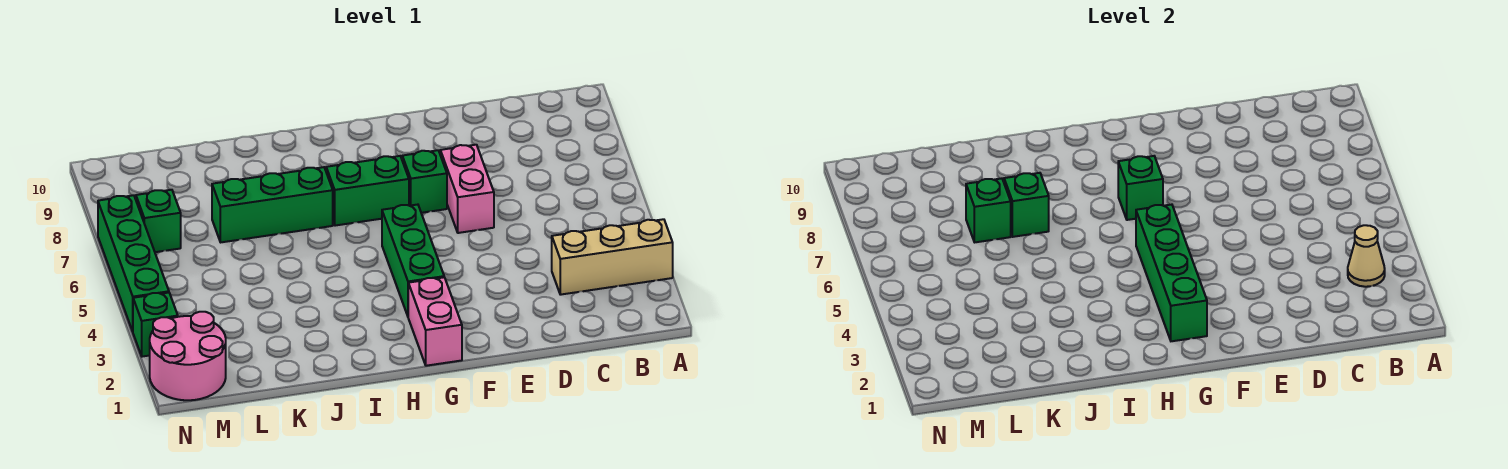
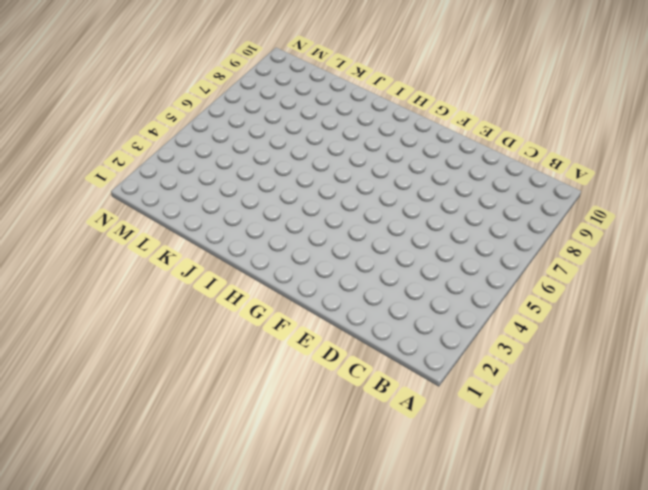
none -> tan 1x3 brick [552,219,673,295]
none -> pink 1x2 brick [440,145,494,233]
none -> green 1x1 brick [402,150,447,213]

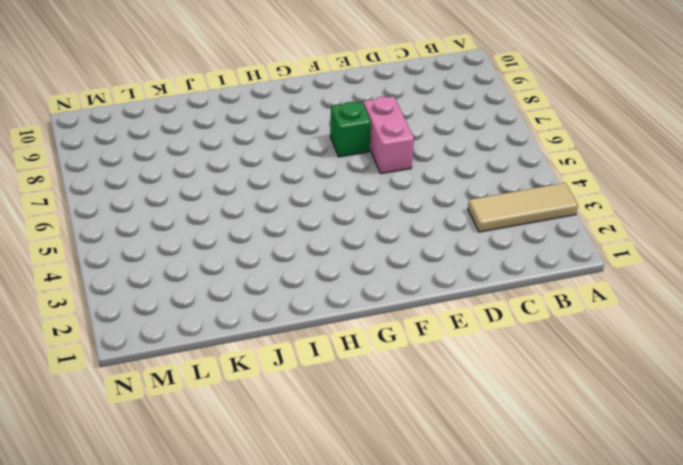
tan 1x3 tile [468,183,578,232] -> tan 1x3 brick [552,219,673,295]
none -> pink 1x2 brick [408,277,462,366]
none -> green 1x3 brick [382,205,444,316]
none -> green 1x2 brick [326,156,409,226]

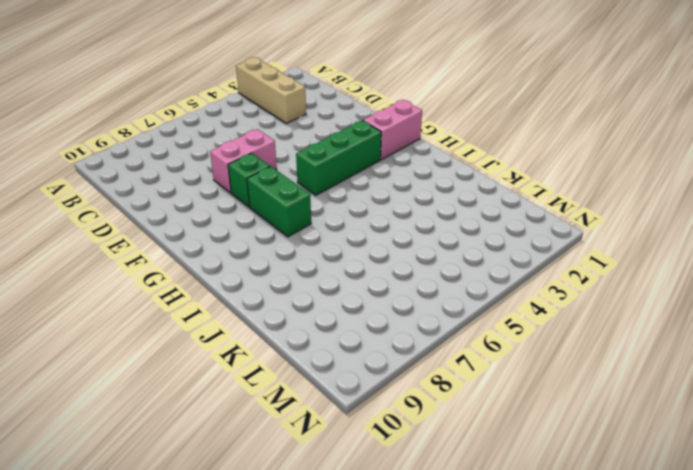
none -> green 1x3 brick [212,167,333,242]
none -> pink 2x2 round brick [150,312,226,400]
none -> green 1x1 brick [136,190,181,252]

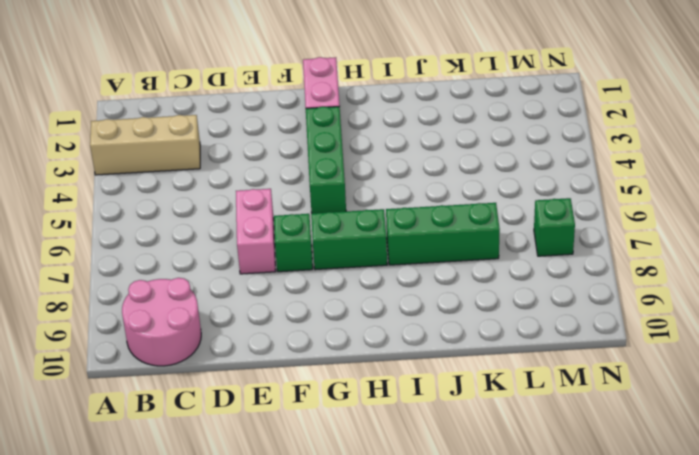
pink 2x2 round brick [122,278,201,366] -> pink 2x2 round brick moved to [150,312,226,400]
none -> green 1x1 brick [133,293,178,357]
none -> green 1x4 brick [98,195,169,331]
none -> tan 1x1 cone [1348,225,1385,287]

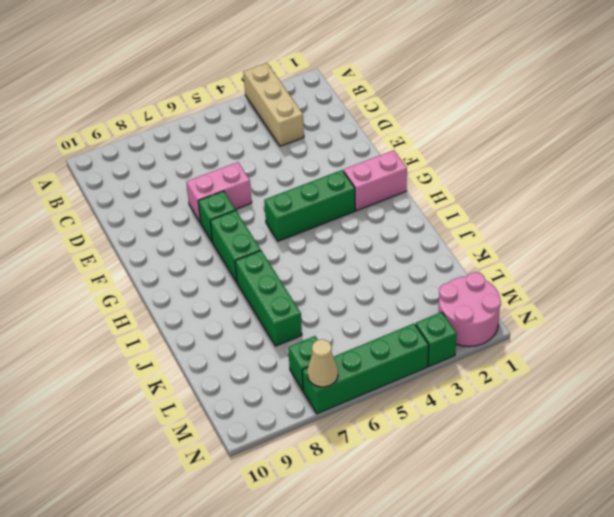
tan 1x1 cone [307,339,338,387] -> tan 1x1 cone moved to [1348,225,1385,287]
none -> green 1x4 brick [1136,205,1207,341]
none -> green 1x1 brick [1118,156,1163,220]
none -> green 1x1 brick [1004,173,1049,237]

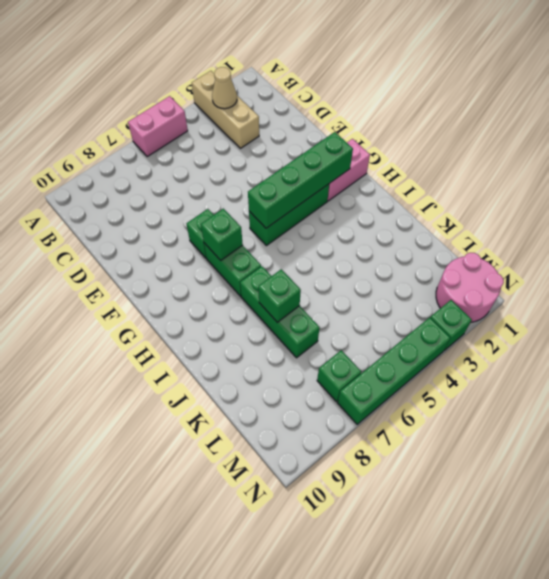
pink 1x2 brick [128,96,188,157] -> pink 1x2 brick moved to [440,145,494,233]
none -> green 1x1 brick [966,178,1011,242]

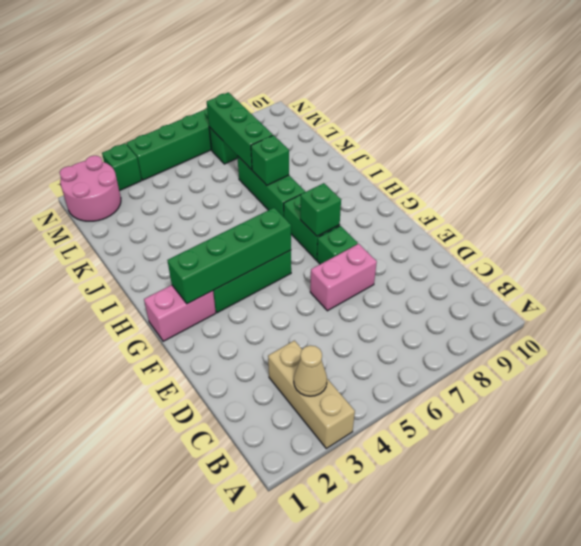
green 1x3 brick [207,92,273,170] -> green 1x1 brick [966,178,1011,242]

